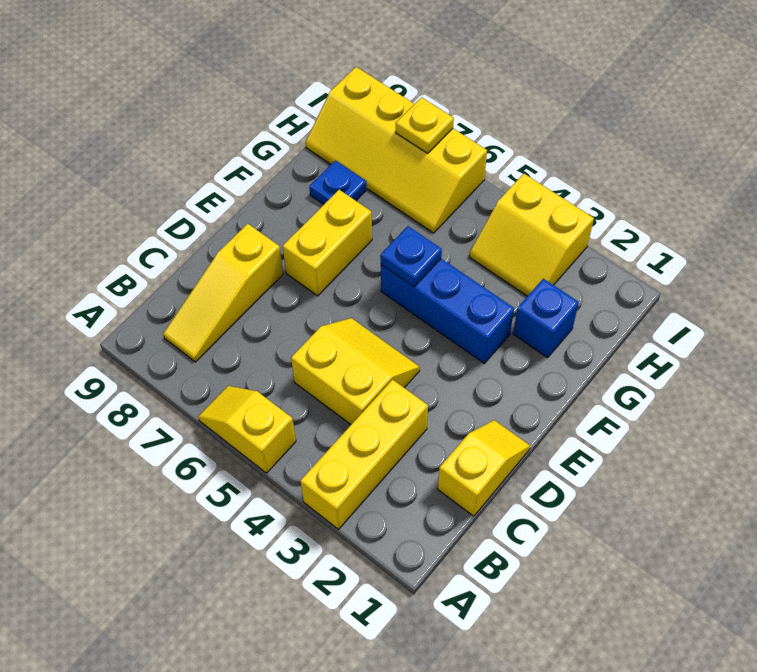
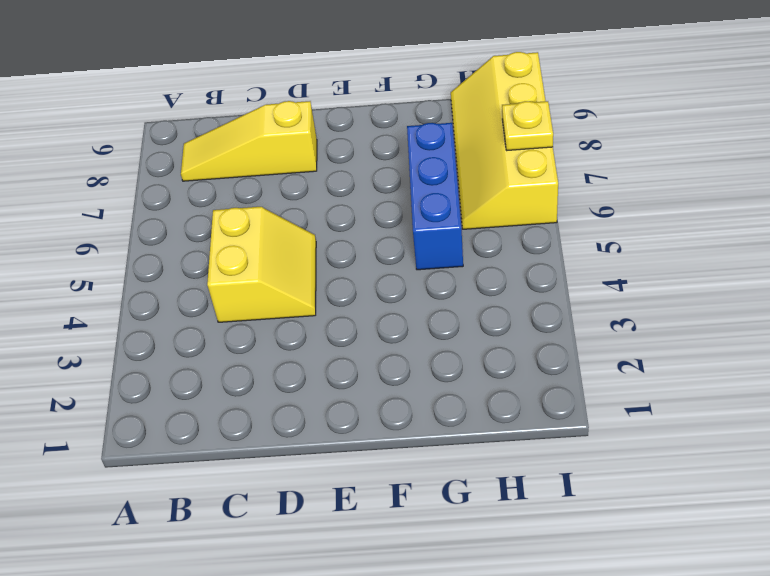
blue 1x3 brick [407,123,463,270] -> blue 1x3 brick moved to [381,259,514,363]
none -> yellow 1x3 brick [300,380,428,529]
none -> yellow 1x2 slope [198,386,296,473]
none -> yellow 1x2 slope [438,420,530,516]

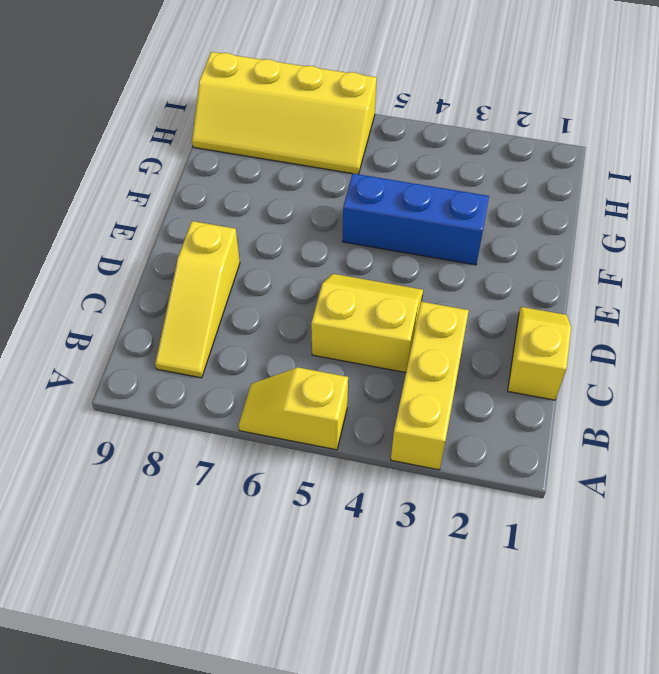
none -> yellow 1x2 brick [283,190,372,296]
none -> blue 1x1 brick [513,279,579,358]
none -> blue 1x1 plate [309,161,367,204]

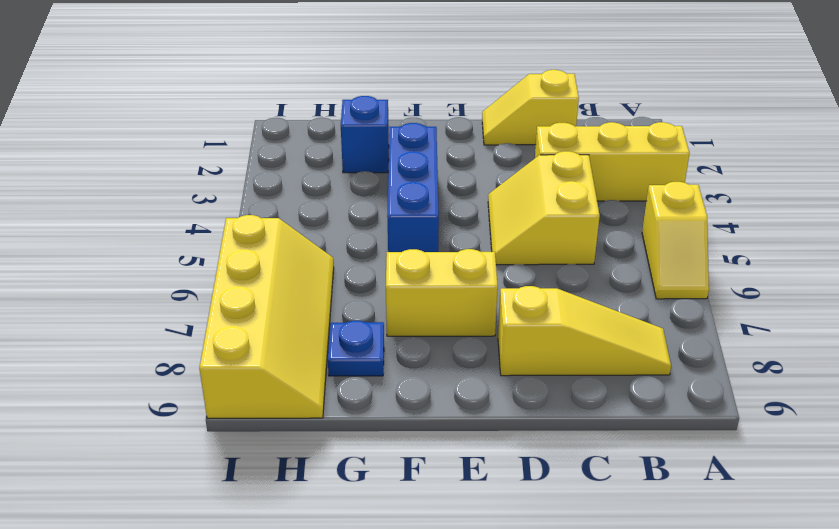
none -> yellow 2x2 slope [469,174,594,296]
none -> blue 1x1 plate [380,226,442,287]
none -> yellow 1x1 plate [396,97,454,153]

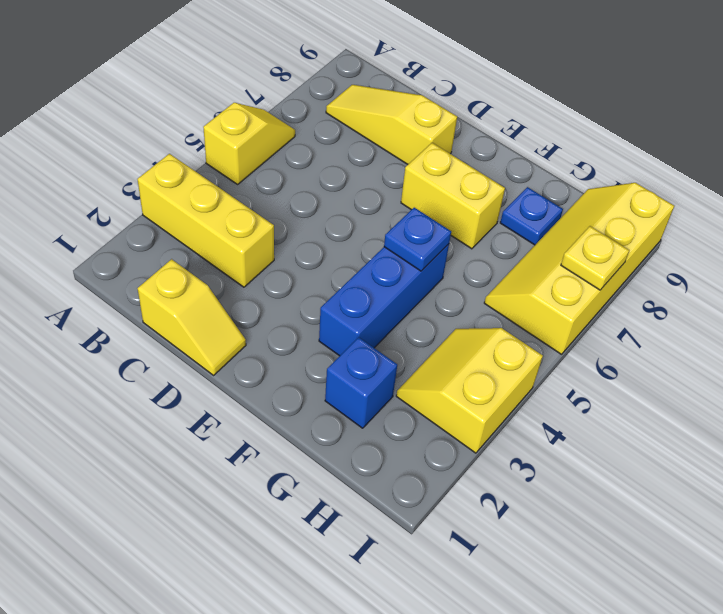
none -> yellow 2x2 slope [291,318,420,424]

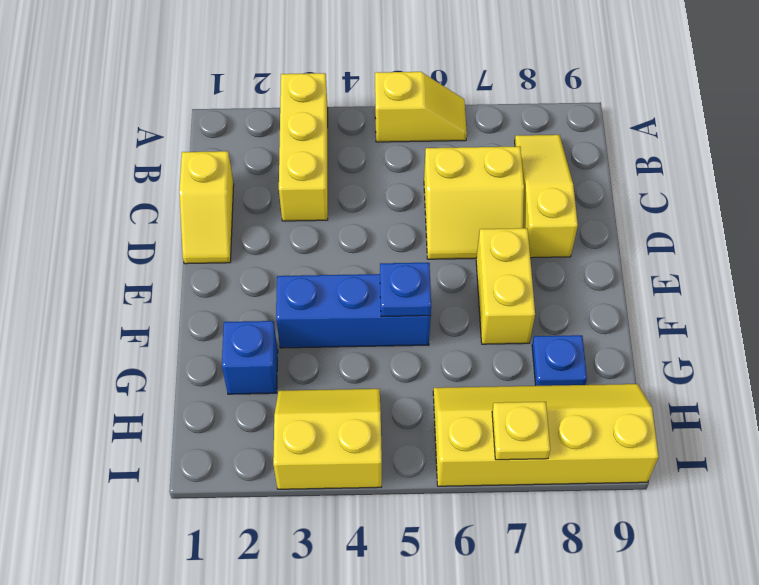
yellow 2x2 slope [424,146,524,259] -> yellow 2x2 slope moved to [291,318,420,424]

